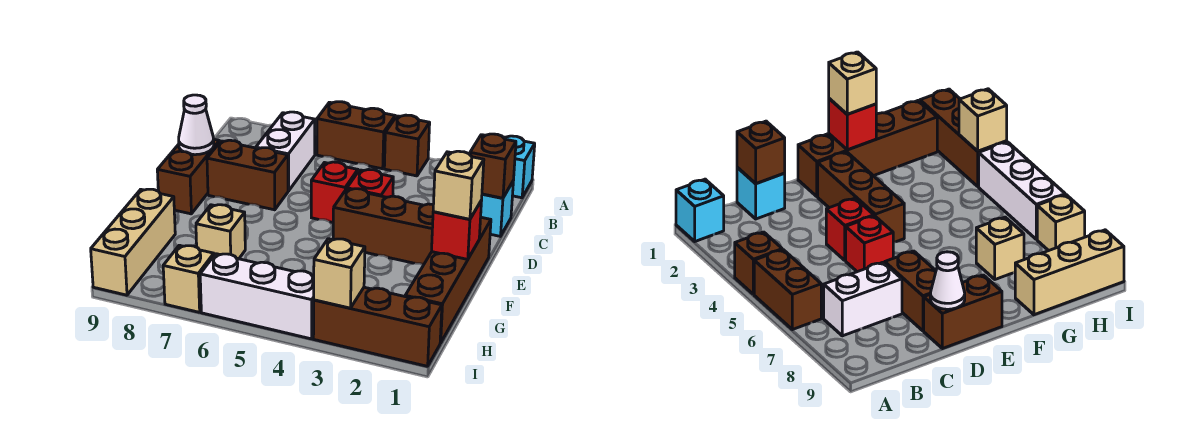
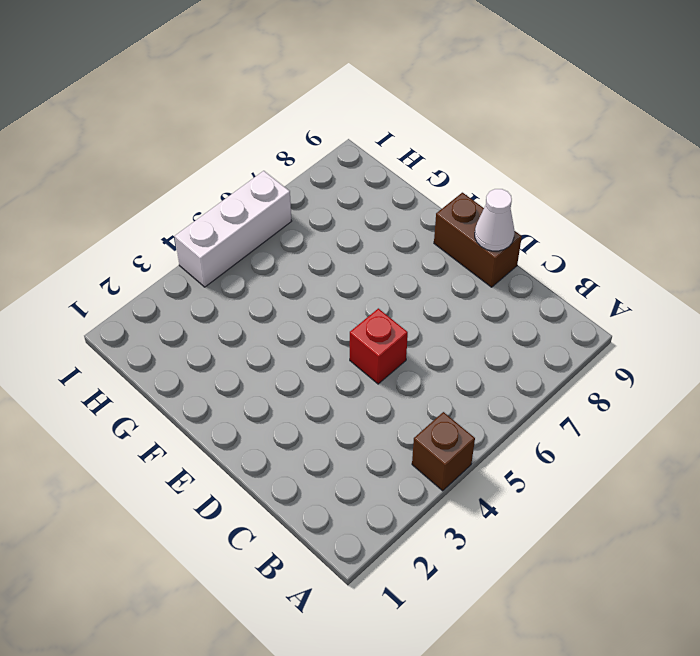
none -> cyan 1x1 brick [503,136,535,198]
none -> brown 1x2 brick [317,102,395,169]
none -> white 1x2 brick [256,112,315,191]

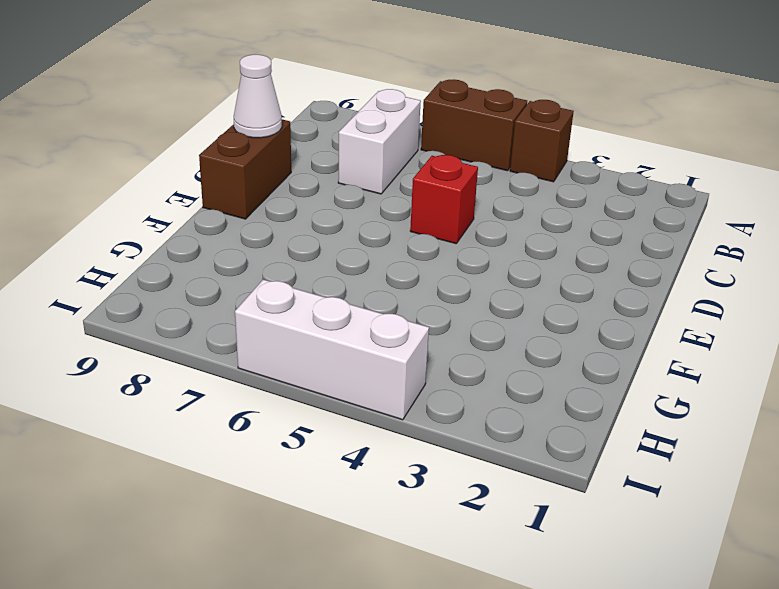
none -> cyan 1x1 brick [503,136,535,198]
none -> cyan 1x1 brick [481,182,513,236]
none -> red 1x1 brick [347,170,393,197]

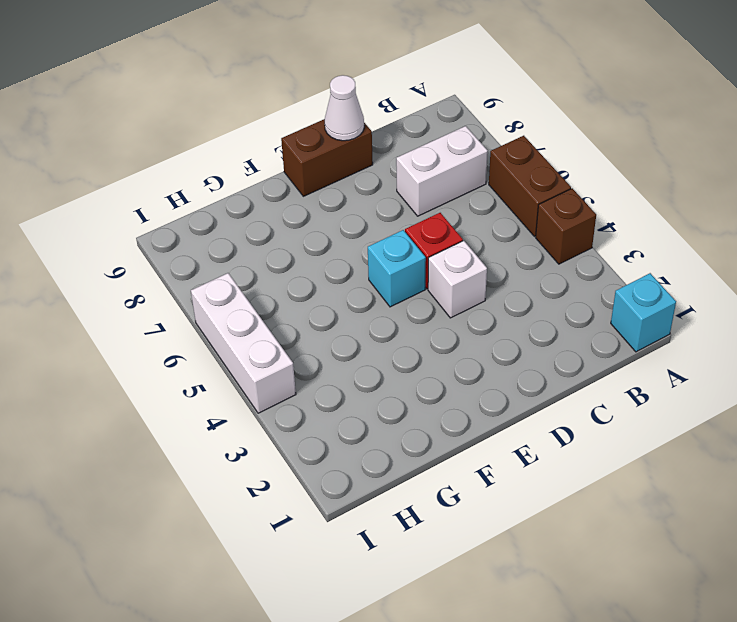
white 1x1 brick [428,241,487,318] -> red 1x1 brick [347,170,393,197]
cyan 1x1 brick [368,230,426,307] -> cyan 1x1 brick moved to [481,182,513,236]
none -> brown 1x2 brick [207,140,288,210]
none -> brown 1x4 brick [405,217,491,343]
none -> brown 1x3 brick [333,189,433,265]

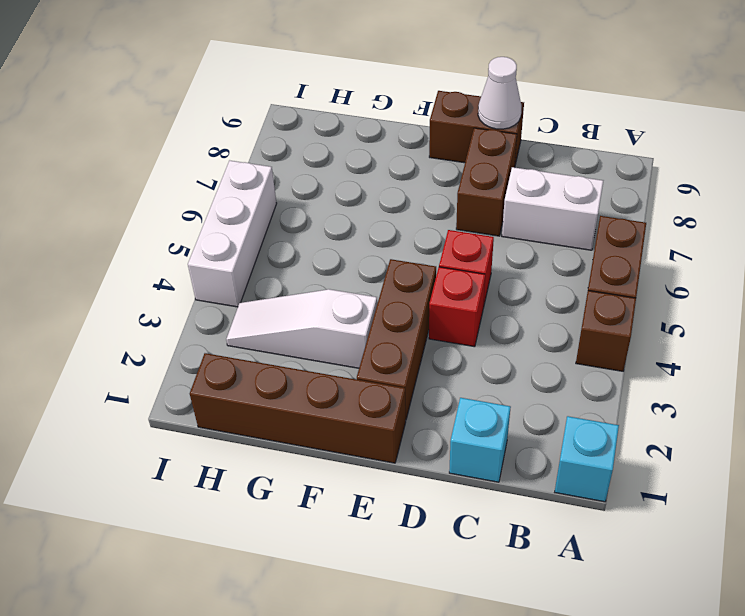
white 1x3 slope [226,289,377,368] -> none
none -> tan 1x1 brick [196,205,245,259]
none -> tan 1x3 brick [91,189,175,295]
none -> brown 1x3 brick [313,287,442,366]

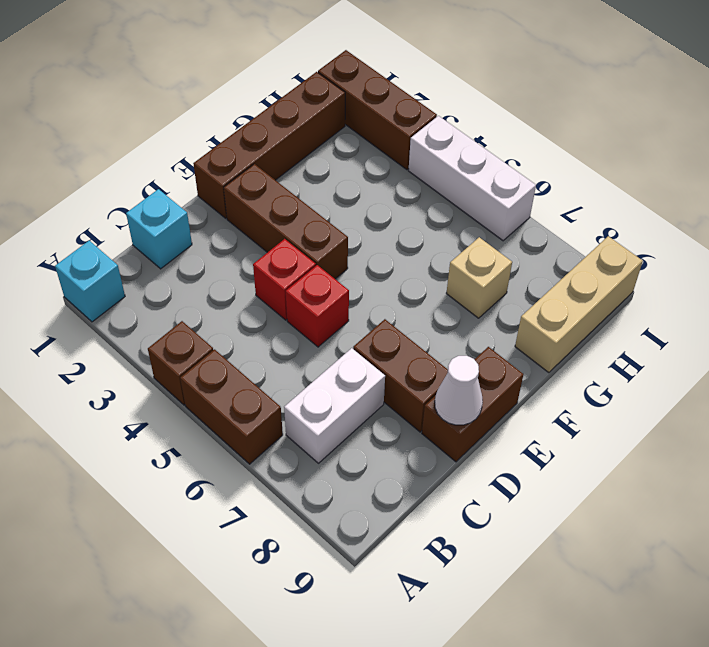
none -> tan 1x1 brick [163,245,214,312]
none -> brown 1x1 brick [470,134,516,198]
none -> red 1x1 brick [432,200,482,259]

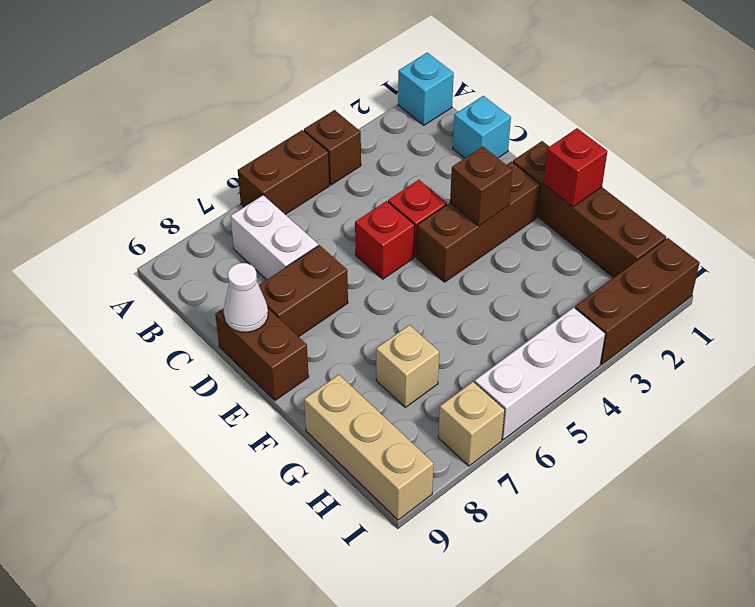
brown 1x1 brick [450,146,512,226] -> brown 1x1 brick moved to [470,134,516,198]
none -> tan 1x1 brick [314,239,365,308]
none -> tan 1x1 brick [433,151,484,219]

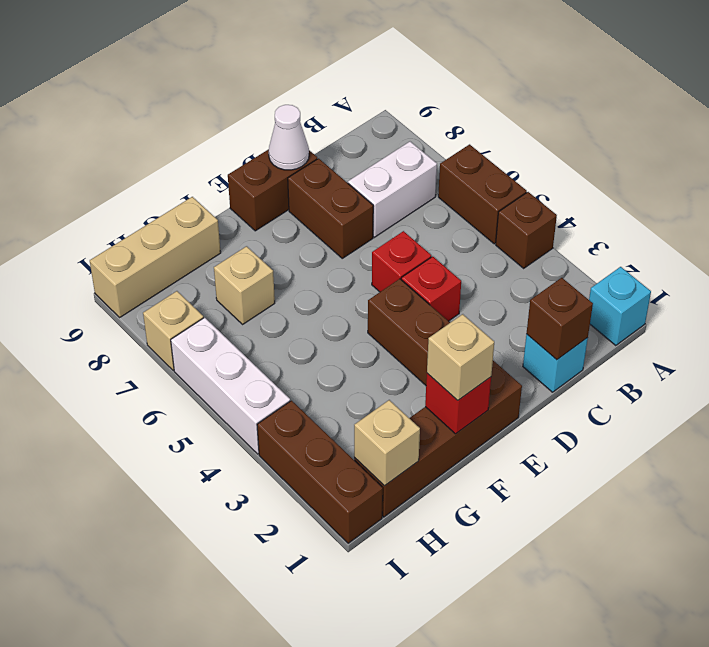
tan 1x1 brick [354,400,420,486] -> tan 1x1 brick moved to [314,239,365,308]

